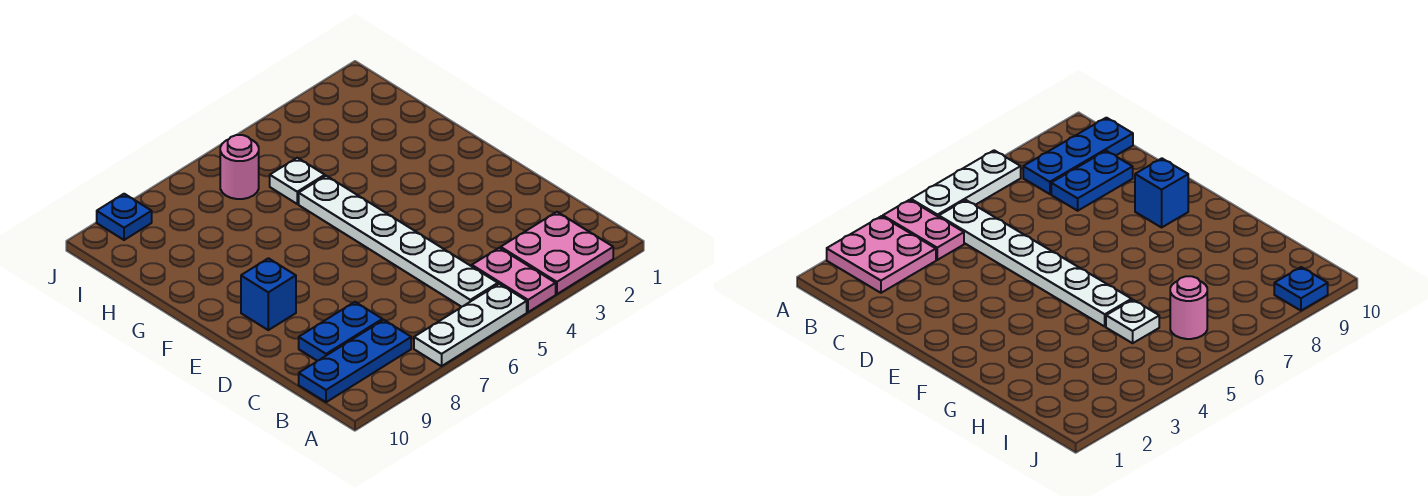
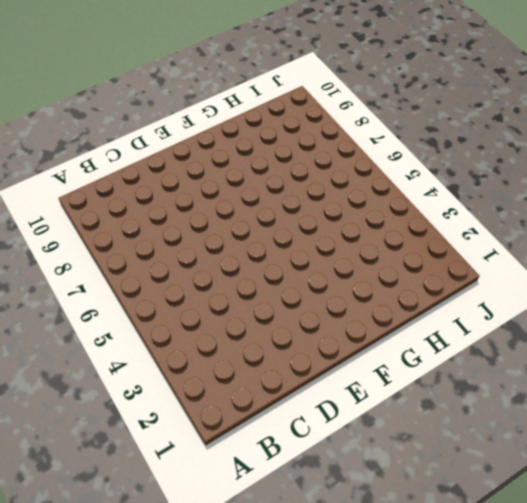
none -> pink 2x2 plate [501,212,613,294]
none -> pink 1x2 plate [472,248,556,312]

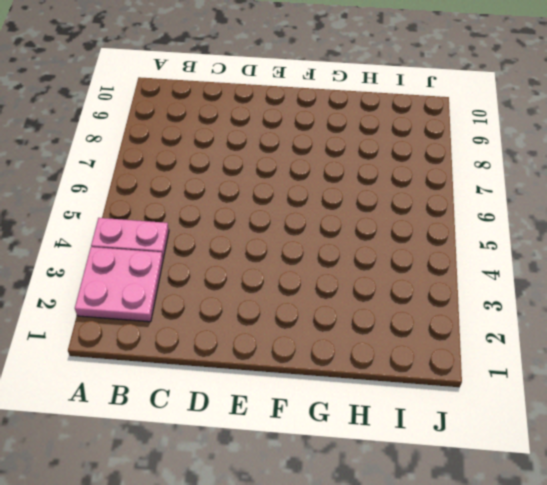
none -> white 1x3 plate [414,284,527,366]
none -> white 1x6 plate [299,176,498,307]

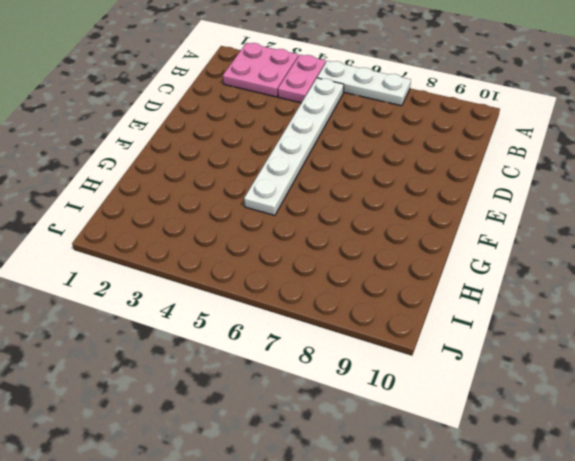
none -> blue 1x3 plate [299,320,411,402]
none -> blue 1x2 plate [299,302,382,361]

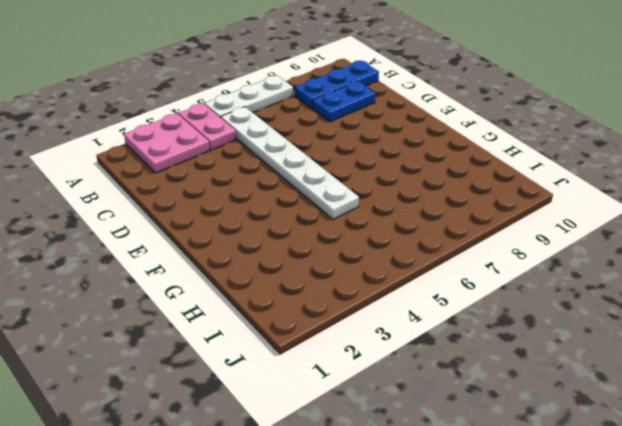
none -> blue 1x1 brick [241,258,296,330]
none -> white 1x1 plate [270,158,325,204]

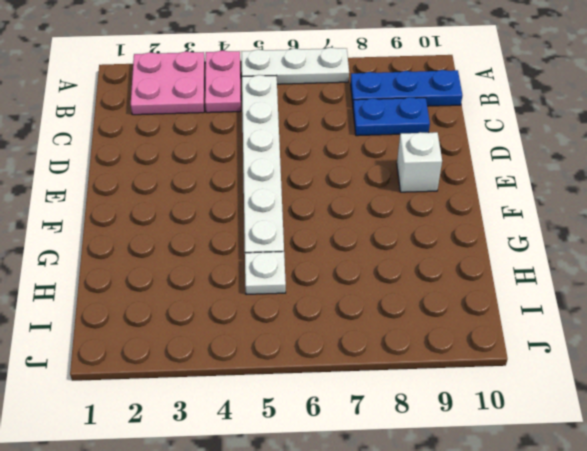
white 1x1 brick [397,132,442,192] -> blue 1x1 brick [241,258,296,330]
none -> pink 1x1 round brick [220,135,259,199]
none -> blue 1x1 plate [97,194,152,240]

